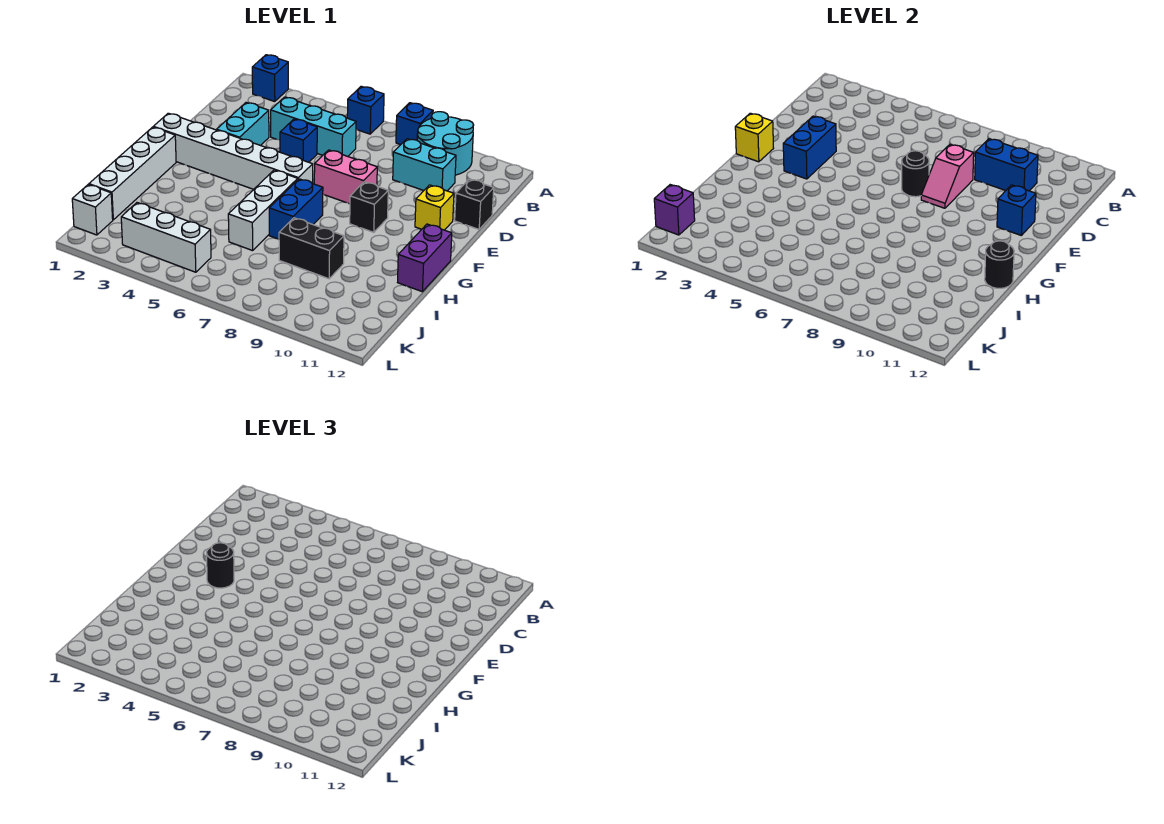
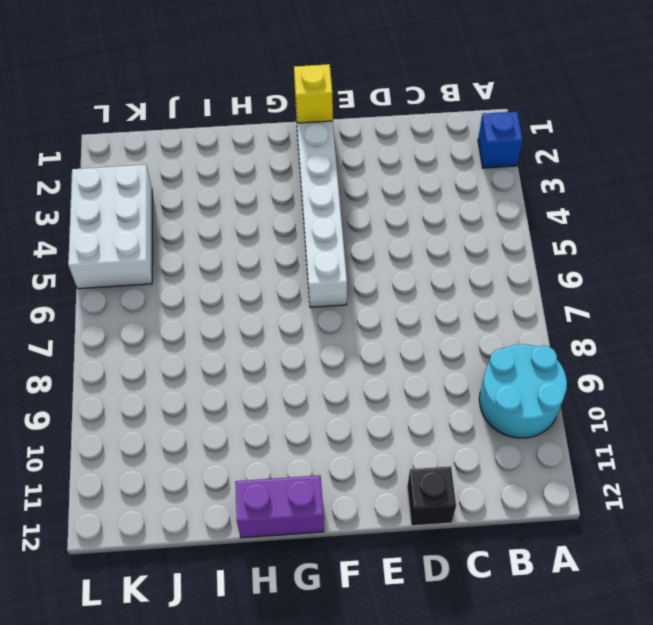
white 2x3 brick [68,165,152,289] -> white 1x3 brick [121,203,211,272]
none -> blue 1x1 brick [347,86,384,134]
none -> blue 1x1 brick [396,103,433,145]
none -> cyan 1x3 brick [271,97,356,156]

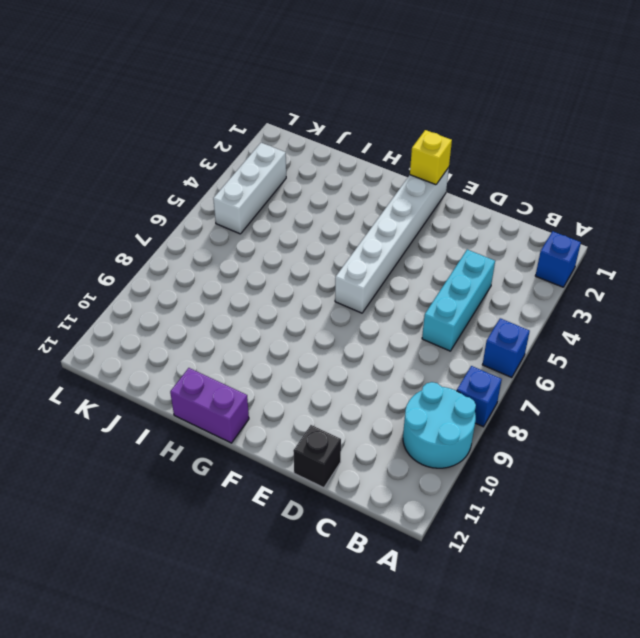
none -> cyan 1x2 brick [393,139,456,191]
none -> cyan 1x2 brick [217,103,269,146]
none -> blue 1x1 brick [280,119,317,162]

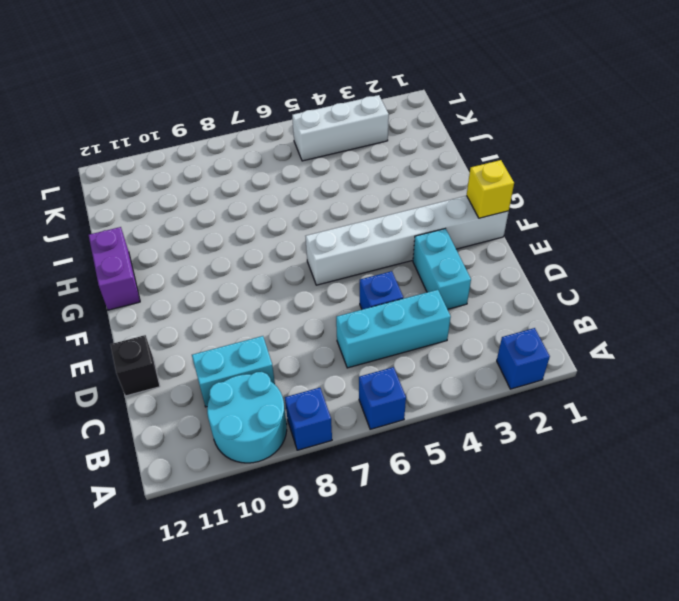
none -> pink 1x2 brick [314,150,377,204]
none -> yellow 1x1 brick [415,185,454,230]
none -> black 1x1 brick [350,182,388,232]

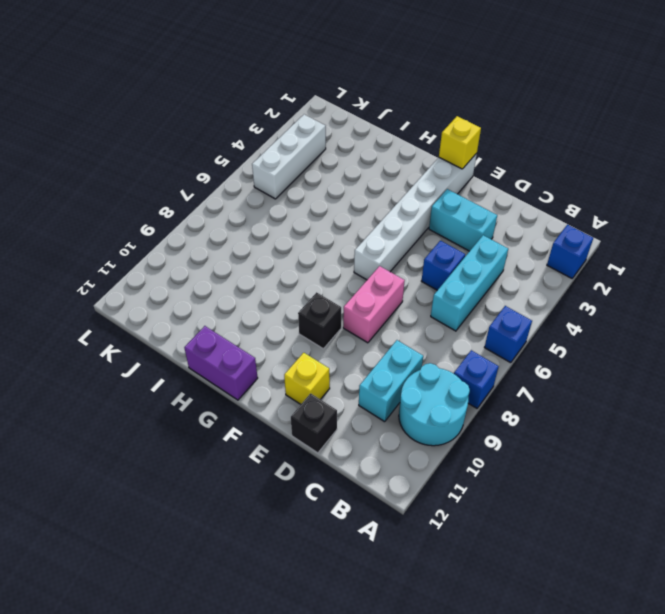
none -> white 1x4 brick [89,127,176,220]
none -> white 1x3 brick [228,170,298,251]
none -> blue 1x2 brick [269,179,323,239]

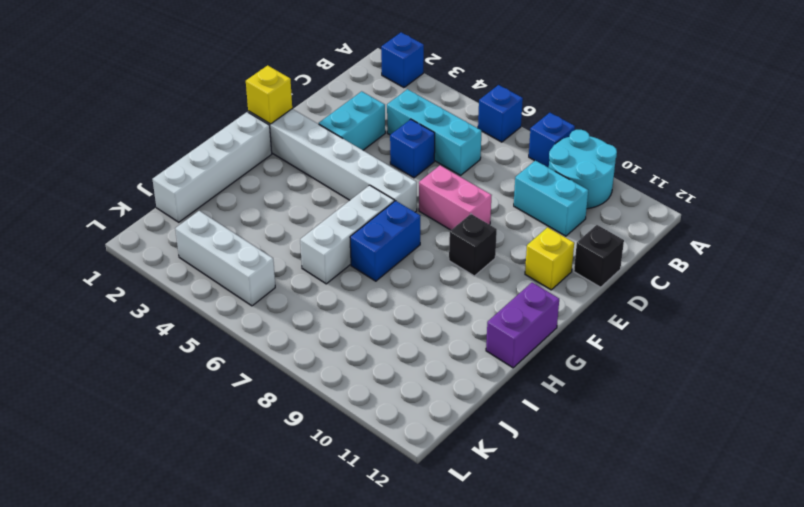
none -> black 1x2 brick [279,218,344,279]
none -> white 1x1 brick [72,185,113,235]
none -> blue 1x2 brick [975,139,1038,191]

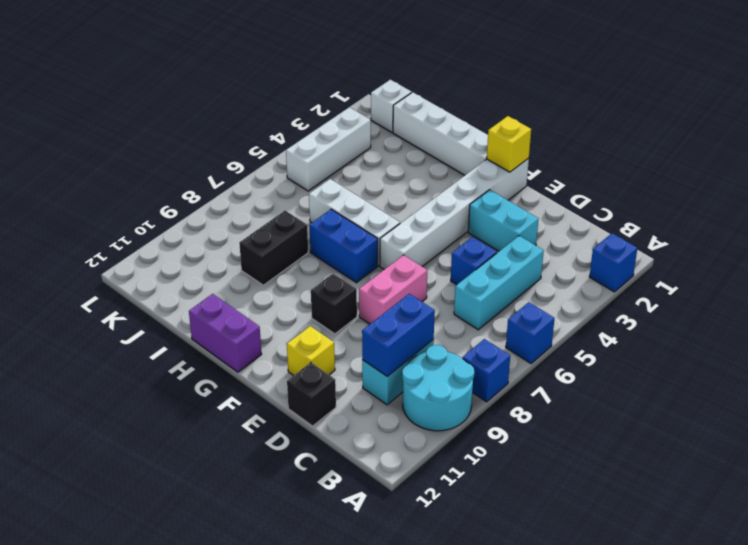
none -> pink 1x2 slope [921,144,974,208]
none -> blue 1x2 brick [783,116,836,179]
none -> black 1x1 round brick [902,151,929,197]

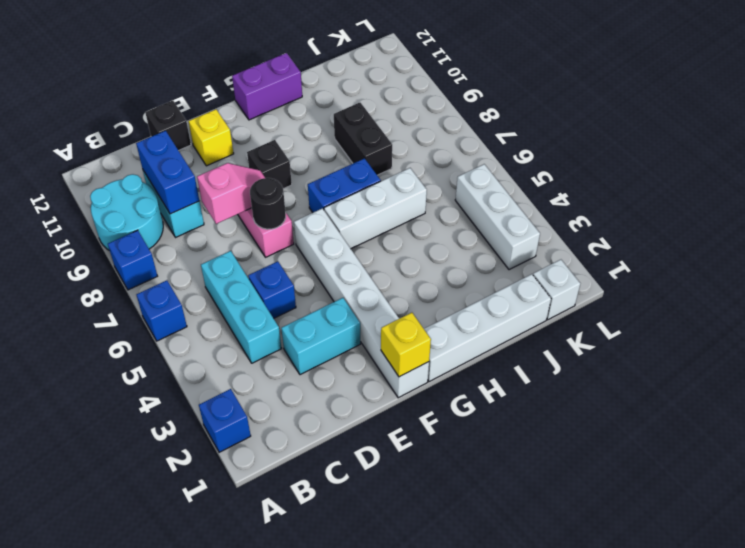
none -> blue 1x2 brick [783,116,836,179]
none -> blue 1x1 brick [997,185,1036,235]
none -> black 1x1 round brick [985,241,1014,288]

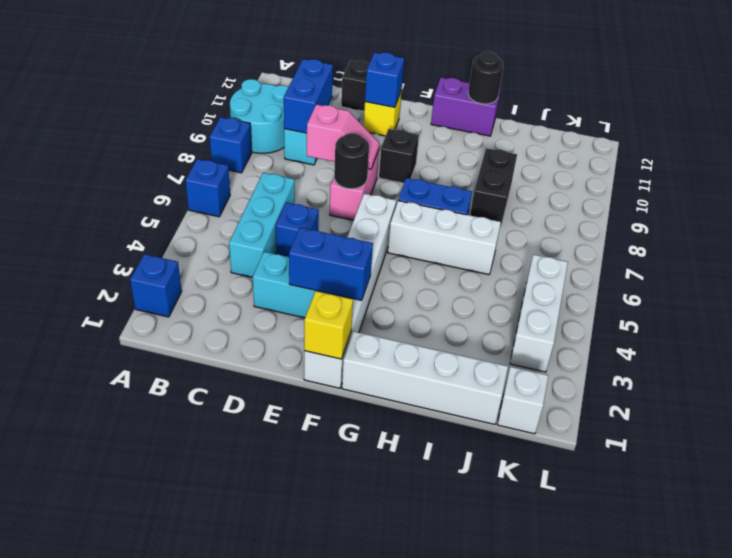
none -> purple 1x1 brick [654,185,695,235]
none -> black 1x1 round brick [207,543,234,588]

